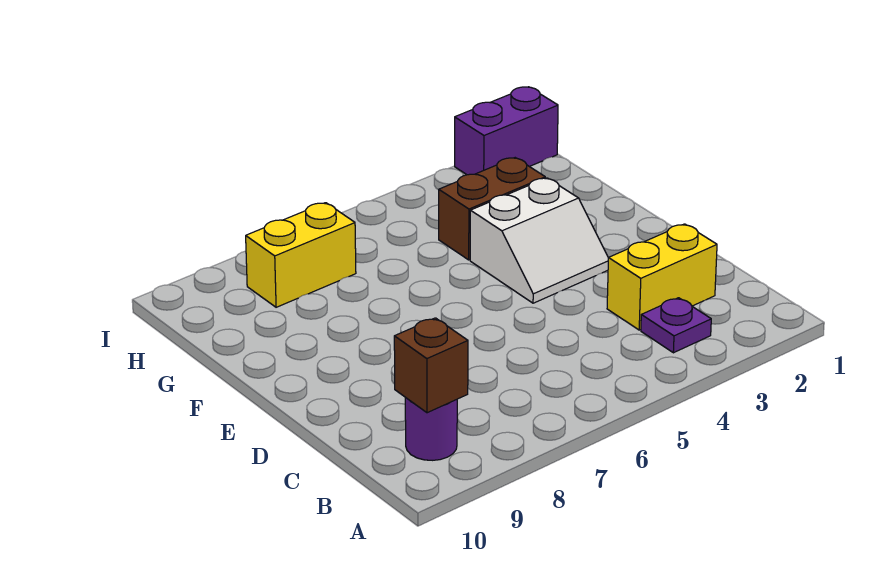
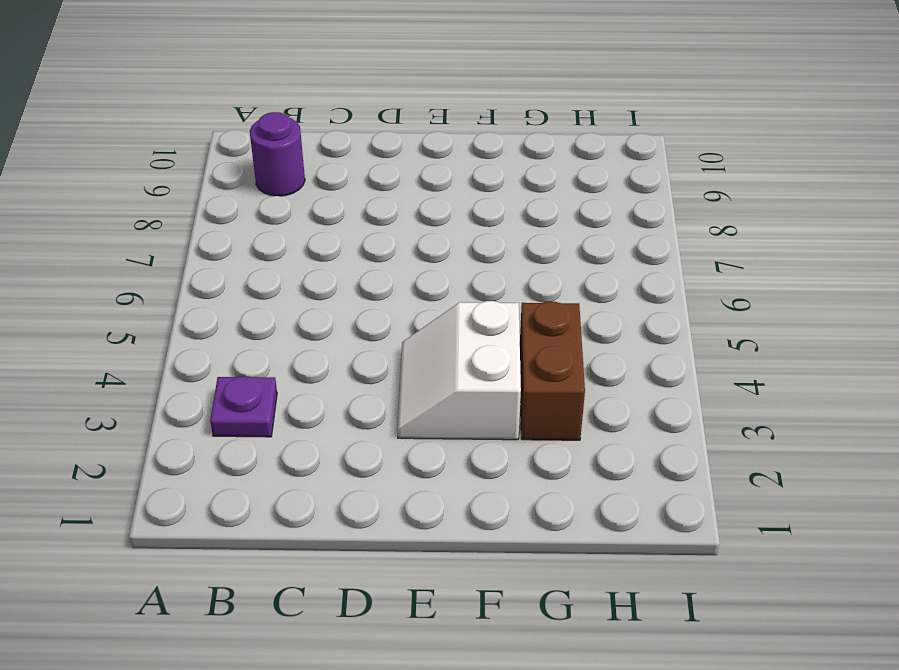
none -> yellow 1x2 brick [607,224,717,330]
none -> yellow 1x2 brick [246,203,356,307]

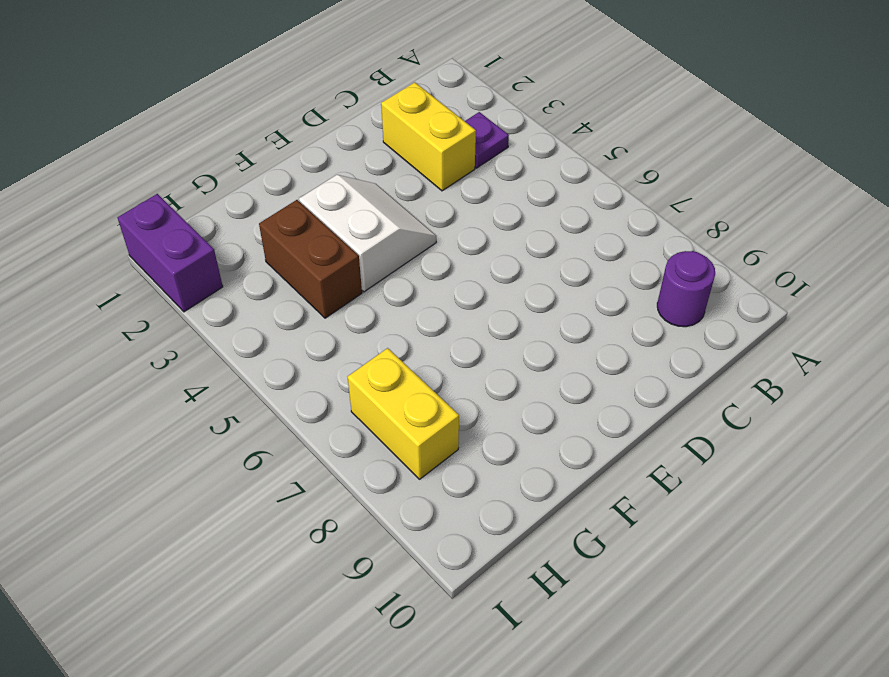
none -> brown 1x1 brick [394,318,468,413]

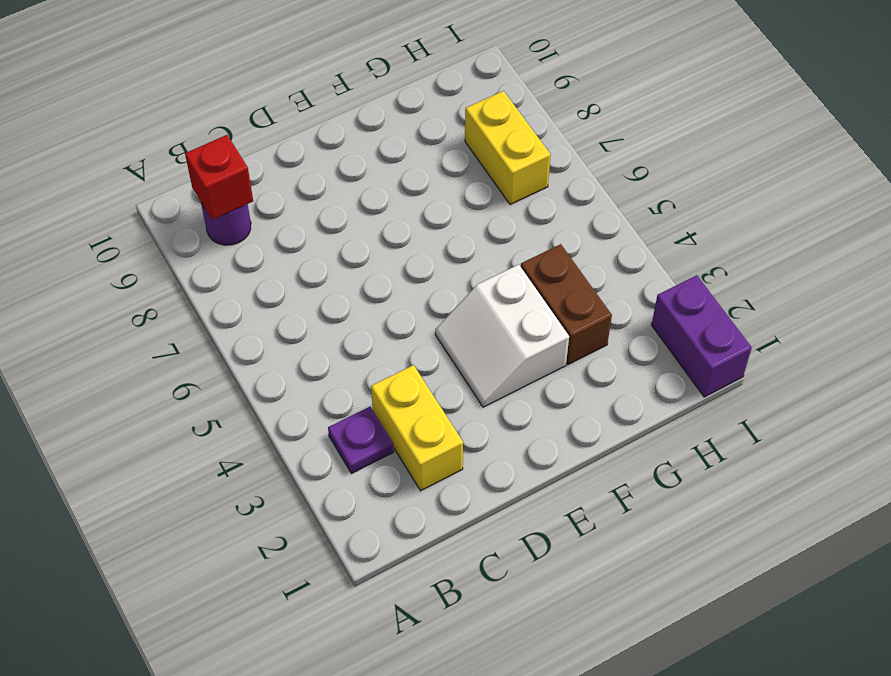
red 1x1 brick [185,135,253,220] -> brown 1x1 brick [394,318,468,413]

